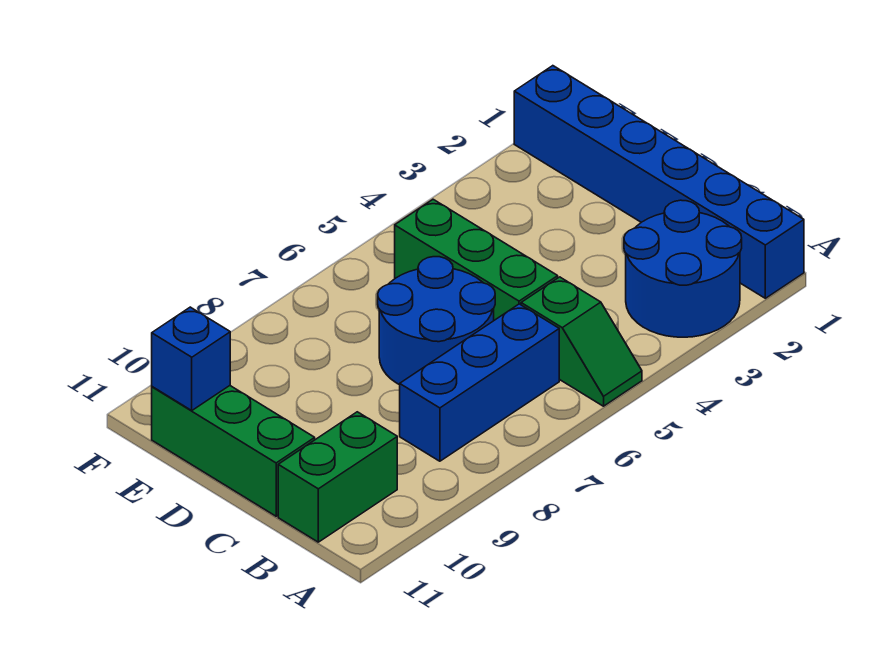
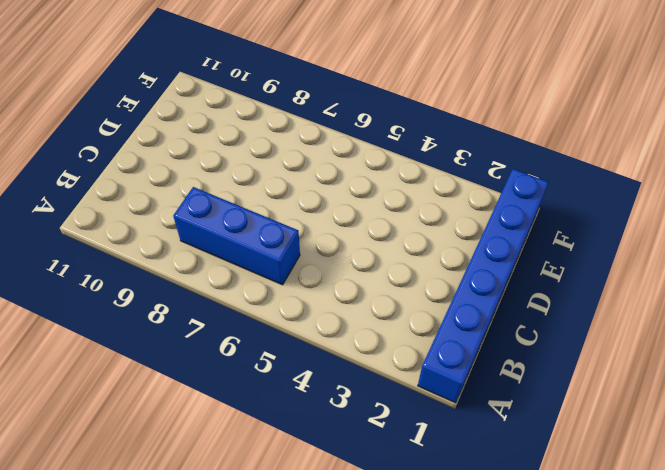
none -> blue 2x2 round brick [624,200,742,337]
none -> green 1x2 slope [521,277,642,406]

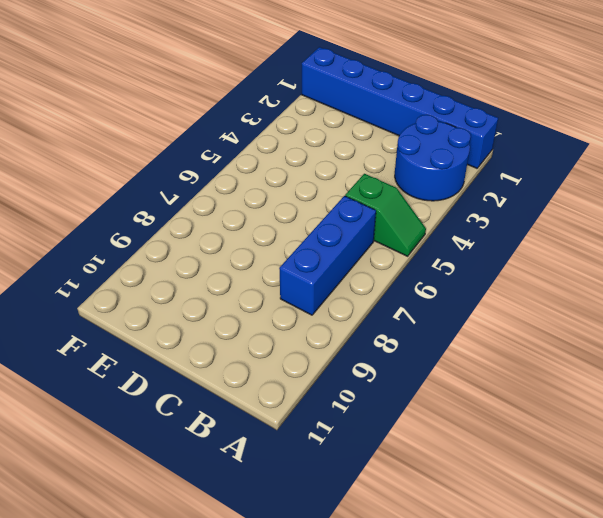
none -> green 1x2 brick [278,412,397,542]
none -> green 1x3 brick [395,199,558,320]

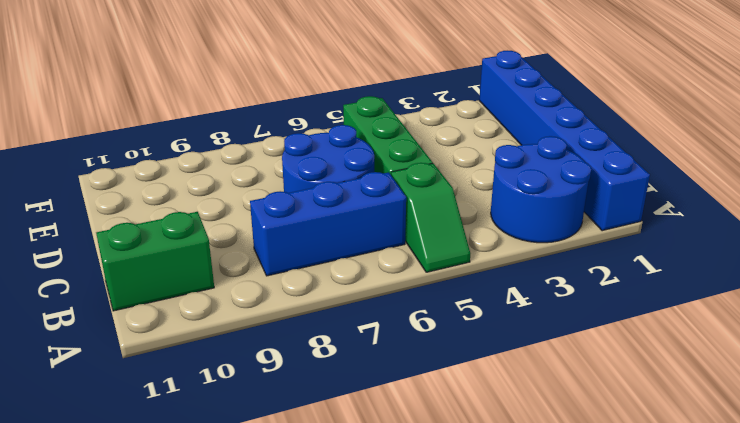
none -> green 1x3 brick [152,386,315,516]
none -> blue 1x1 brick [152,307,230,410]

